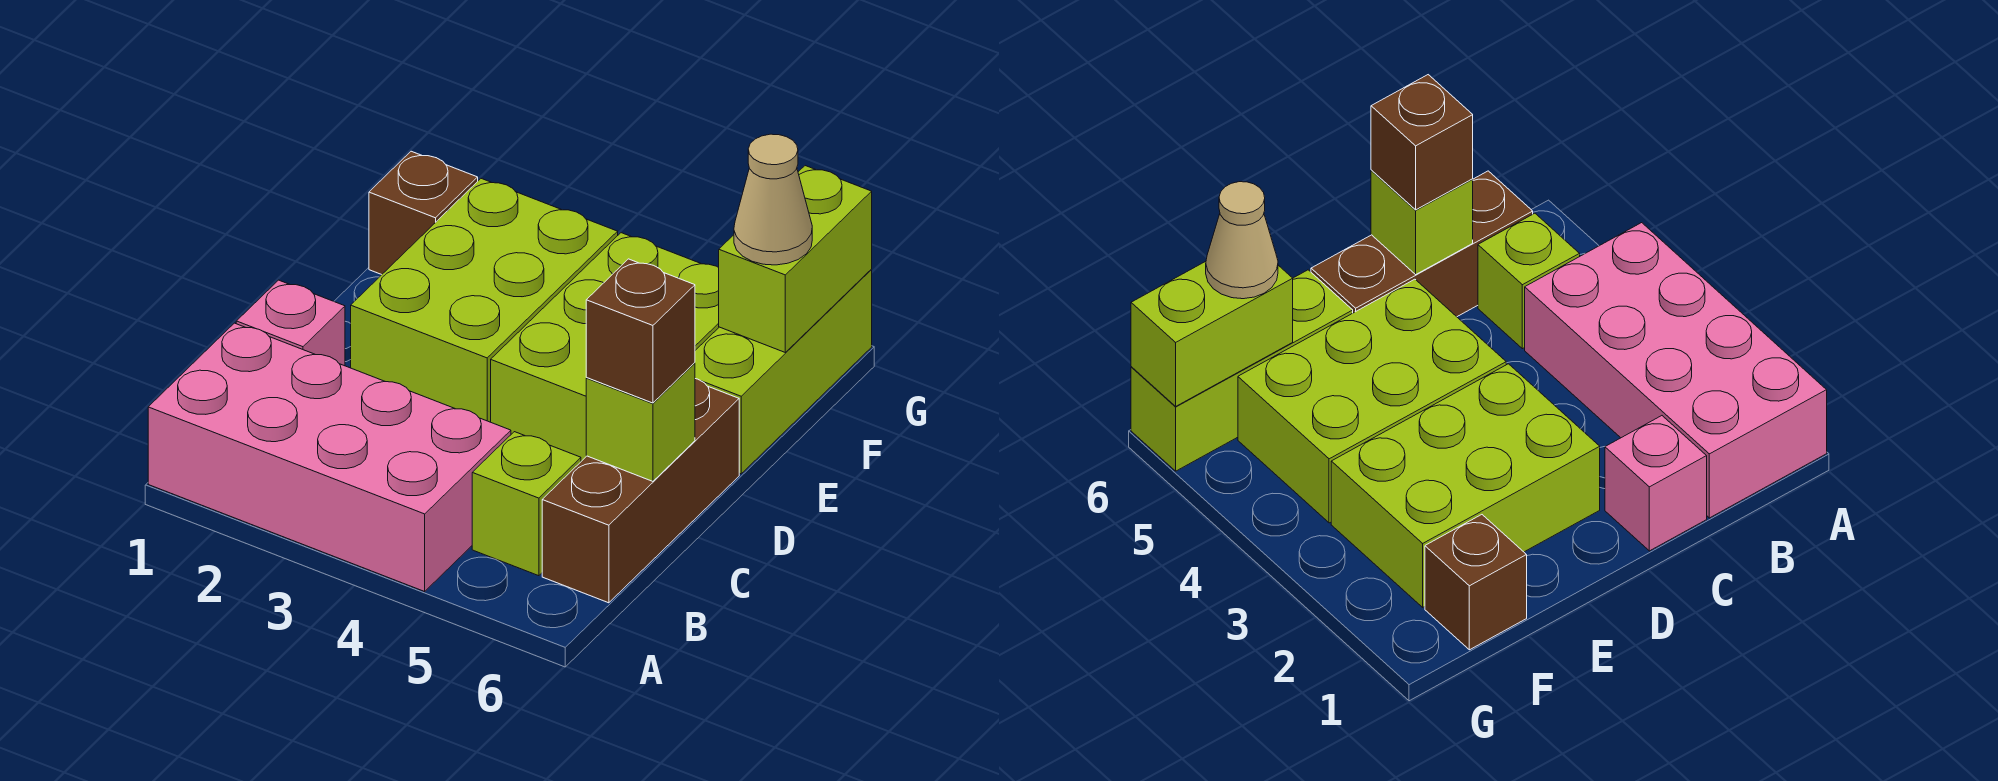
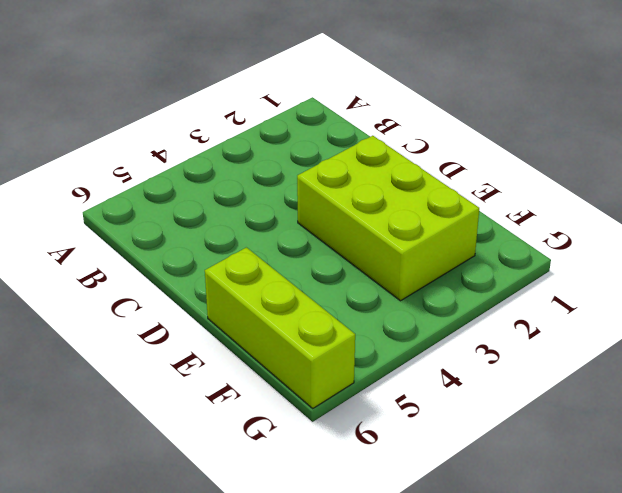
none -> pink 2x4 brick [148,323,511,591]
none -> lime 1x1 brick [472,432,581,576]
none -> brown 1x3 brick [542,379,739,603]

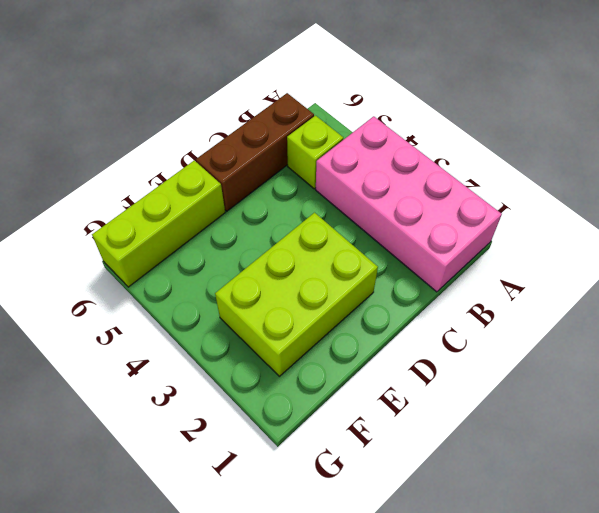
none -> pink 1x1 brick [236,280,345,366]
none -> lime 2x3 brick [491,233,719,461]
none -> brown 1x1 brick [369,151,478,275]

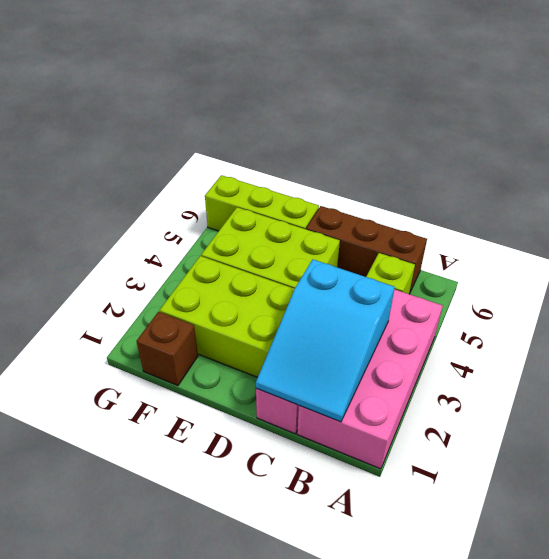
cyan 2x3 slope [256,260,395,422] -> none
none -> lime 1x1 brick [586,363,695,481]
none -> lime 1x2 brick [719,166,872,352]
none -> brown 1x1 brick [586,259,695,403]

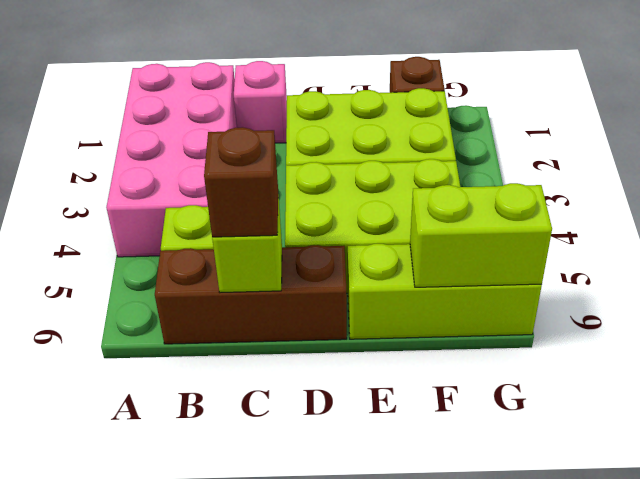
none -> tan 1x1 cone [734,134,812,265]

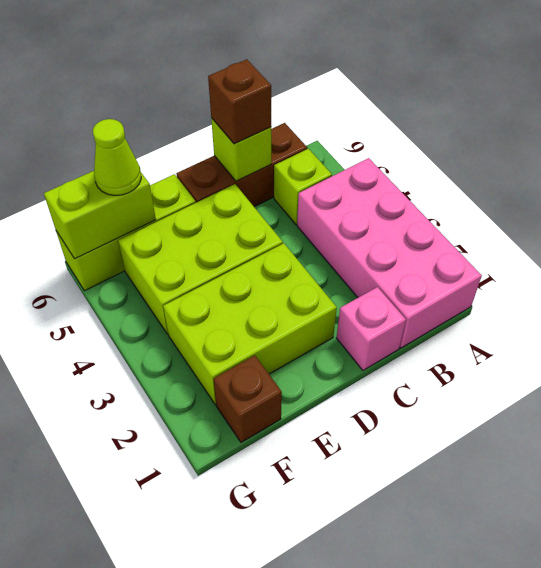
lime 1x1 cone [93,119,141,195] -> tan 1x1 cone [734,134,812,265]

